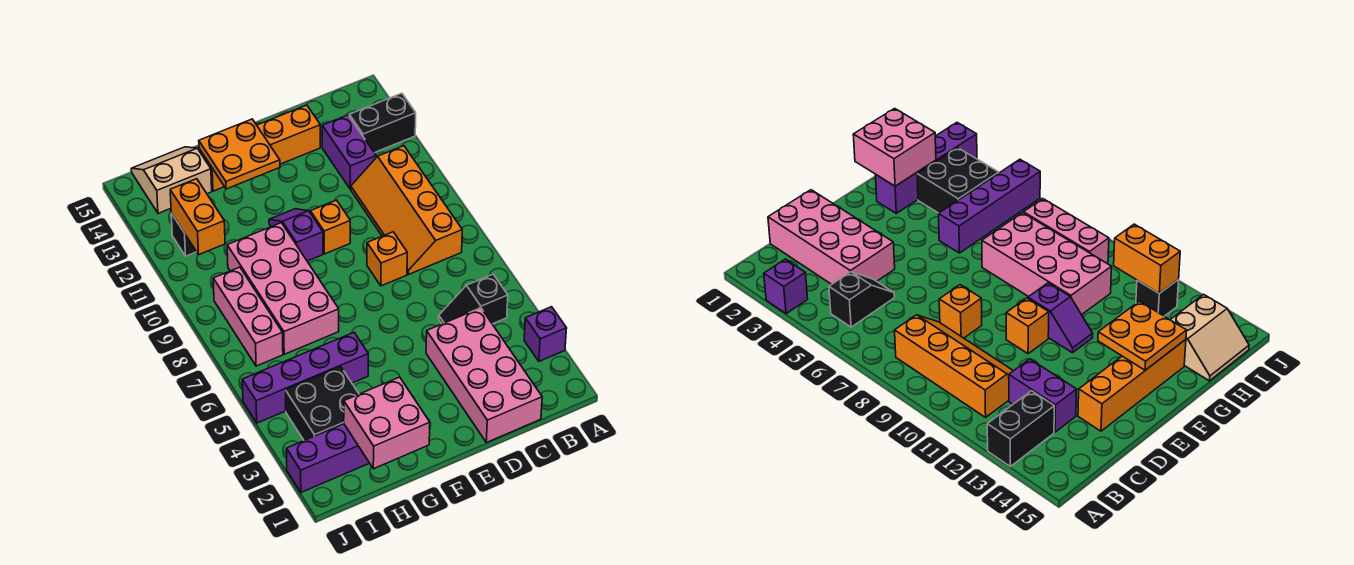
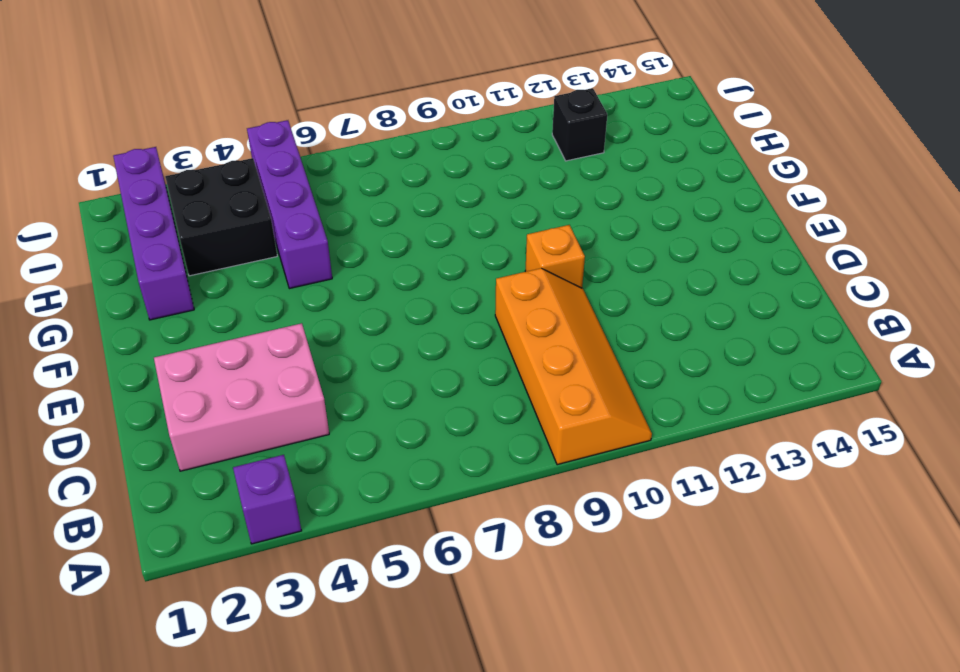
orange 2x4 slope [495,268,652,465] -> orange 2x4 slope turned to [351,146,462,274]
pink 2x3 brick [154,323,329,471] -> pink 2x4 brick [426,308,542,443]
none -> black 1x2 brick [349,93,416,153]
none -> black 1x2 slope [439,274,508,324]
none -> purple 1x2 brick [322,115,376,189]

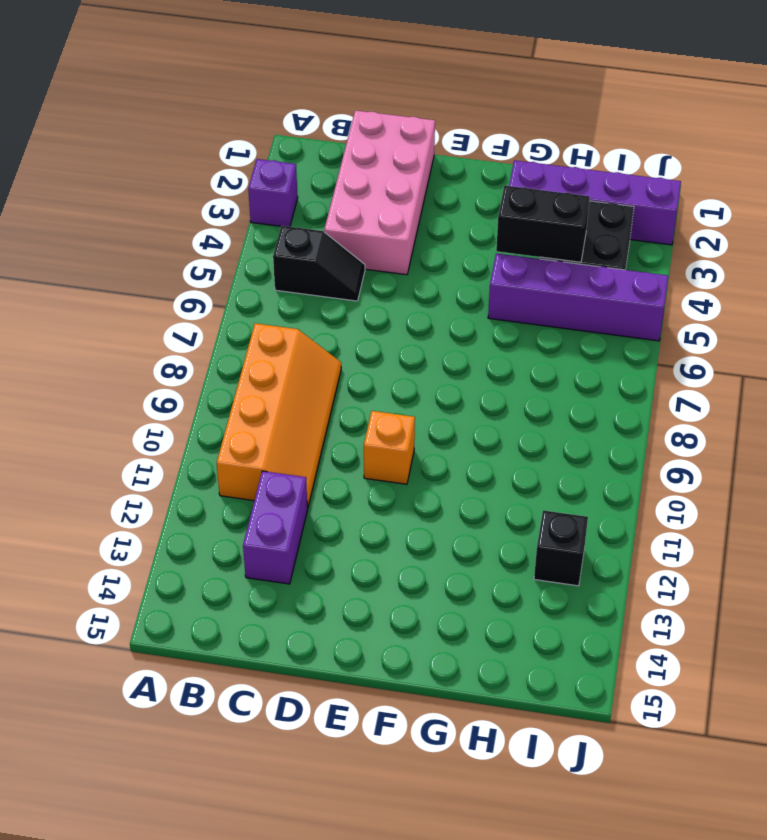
black 1x2 brick [496,186,590,262] -> black 1x2 brick moved to [349,93,416,153]
none -> orange 1x1 brick [367,232,407,286]
none -> orange 1x4 brick [199,105,320,191]
none -> purple 1x2 slope [269,209,323,261]

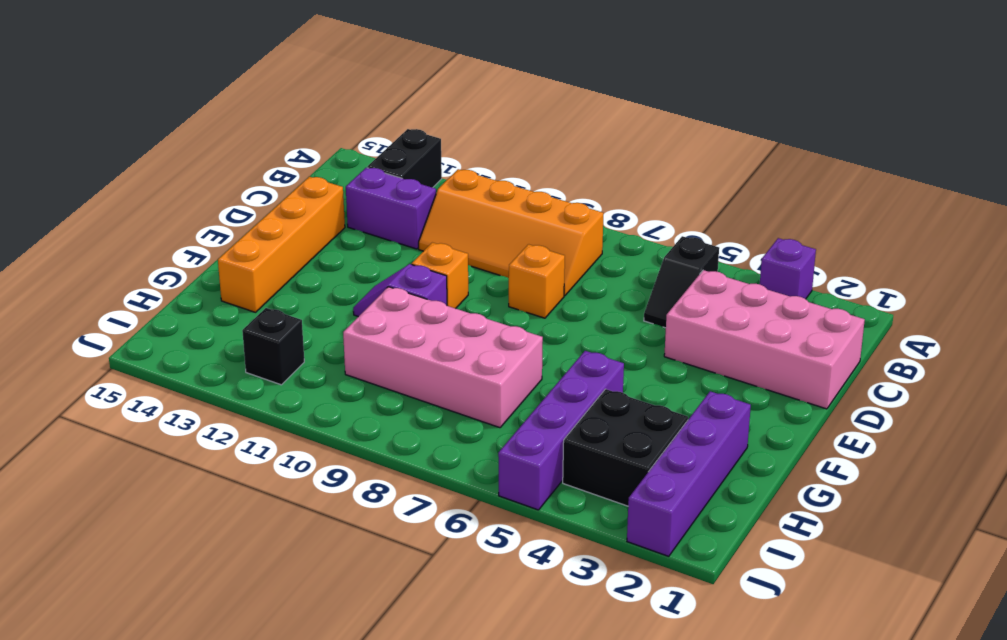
none -> tan 2x2 slope [131,147,212,213]
none -> pink 1x3 brick [213,267,283,366]
none -> orange 2x2 plate [199,119,280,189]

